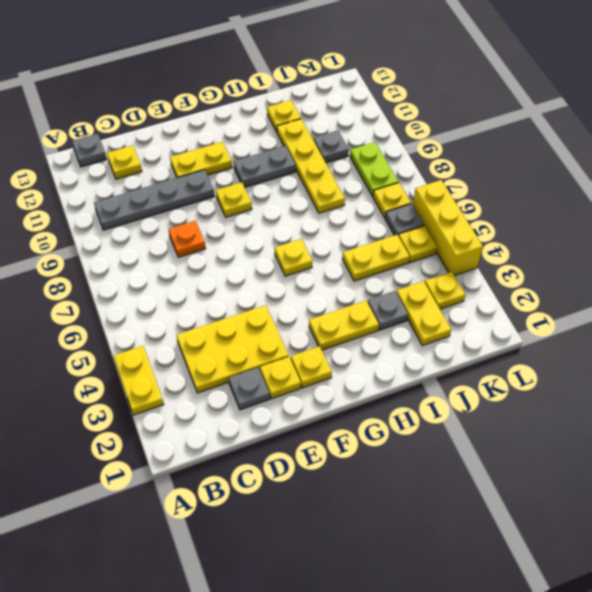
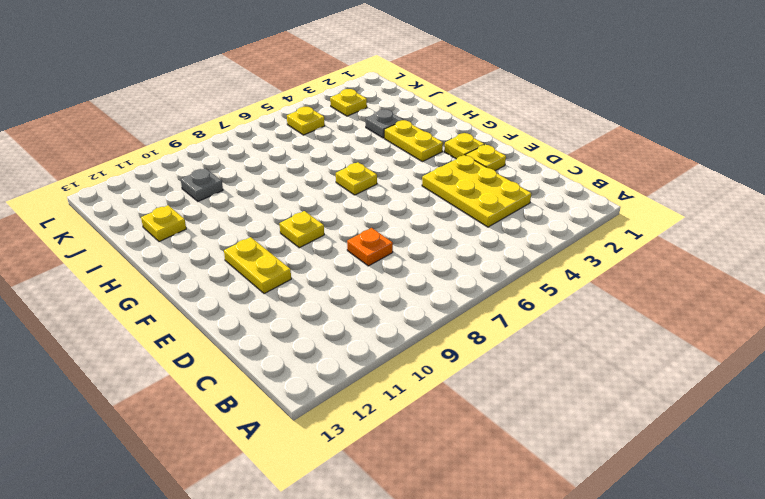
none -> yellow 1x2 plate [114,346,164,415]
none -> grey 1x4 plate [94,170,215,230]
none -> grey 1x1 plate [72,134,107,167]

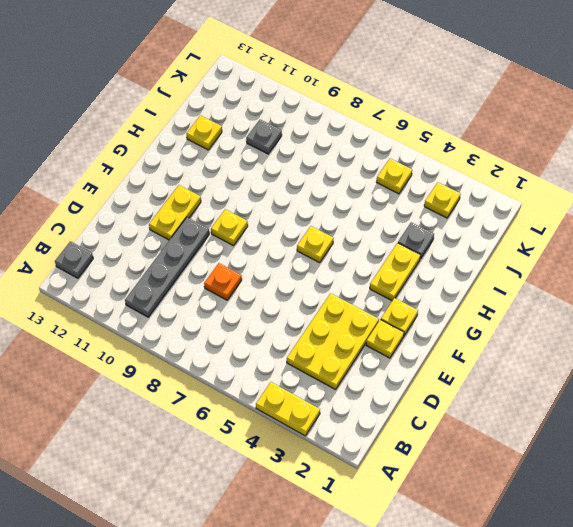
none -> yellow 1x1 plate [107,145,142,179]
none -> grey 1x1 plate [229,368,270,410]
none -> grey 1x2 plate [234,146,296,187]

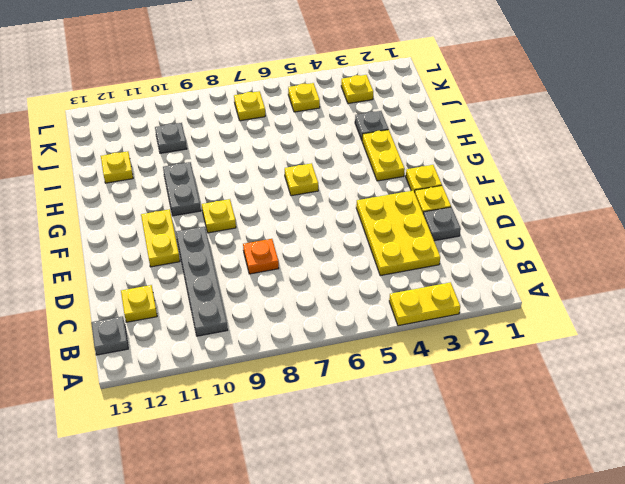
none -> yellow 1x2 plate [342,235,410,281]
none -> yellow 1x4 plate [277,119,345,213]
none -> yellow 1x2 plate [396,281,451,346]

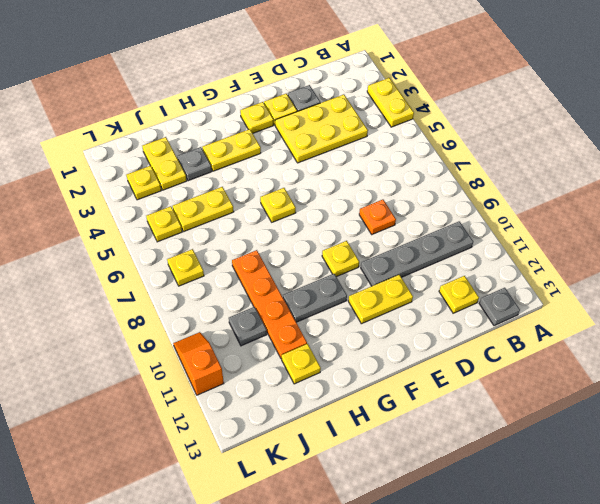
orange 1x4 plate [232,250,307,359] -> yellow 1x4 plate [277,119,345,213]
orange 1x2 slope [173,332,224,395] -> none
none -> grey 1x1 plate [385,204,424,235]
none -> lime 1x2 plate [350,142,398,196]
none -> yellow 1x3 brick [413,180,483,276]

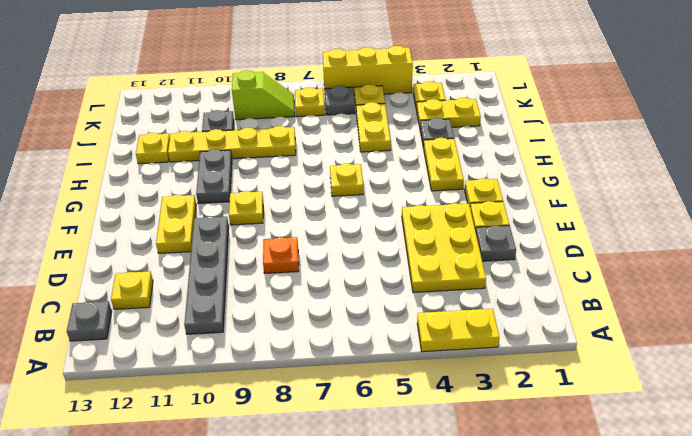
lime 1x2 slope [232,70,295,120] -> lime 1x2 plate [350,142,398,196]

